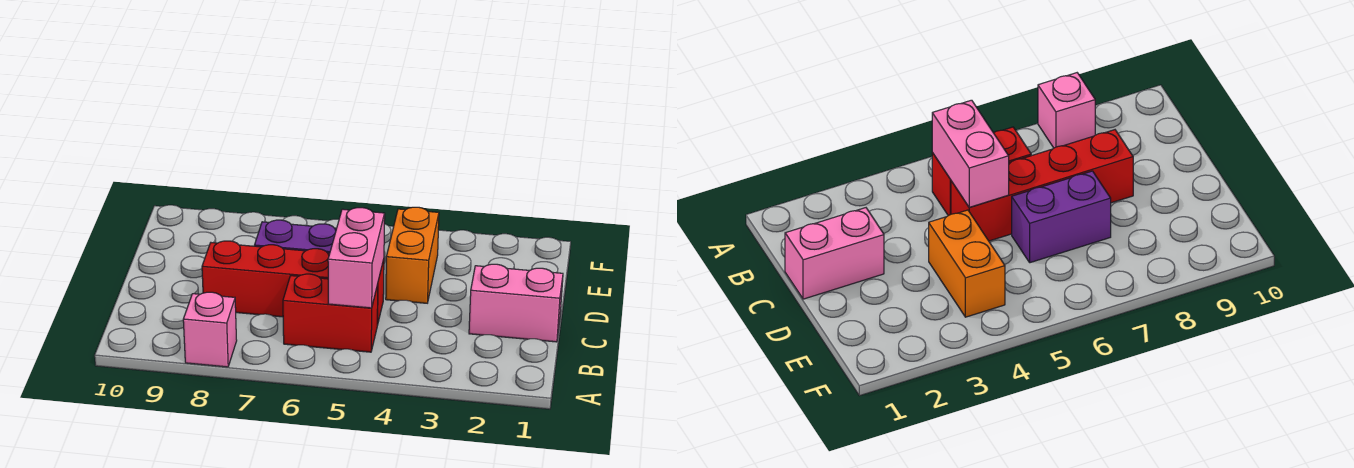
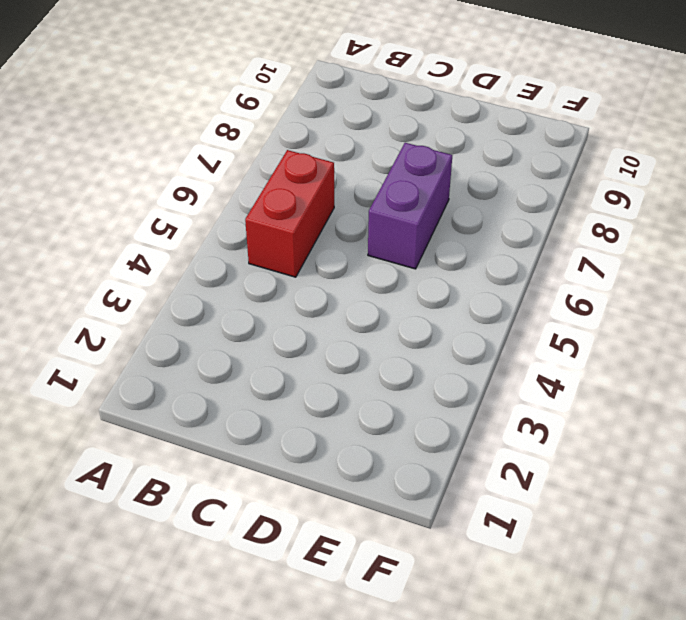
none -> pink 1x1 brick [183,292,237,367]
none -> pink 1x2 brick [469,264,563,342]

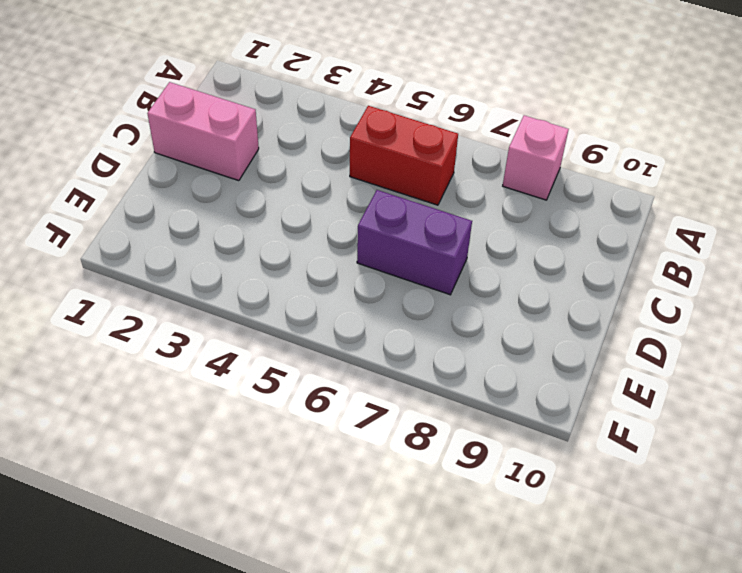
none -> red 1x4 brick [202,241,384,325]
none -> orange 1x2 brick [386,207,439,303]

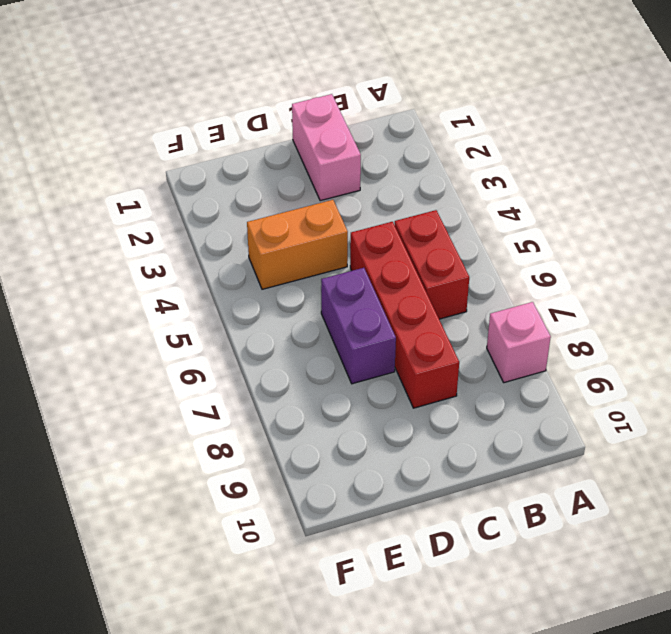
none -> pink 1x2 brick [328,208,385,308]

